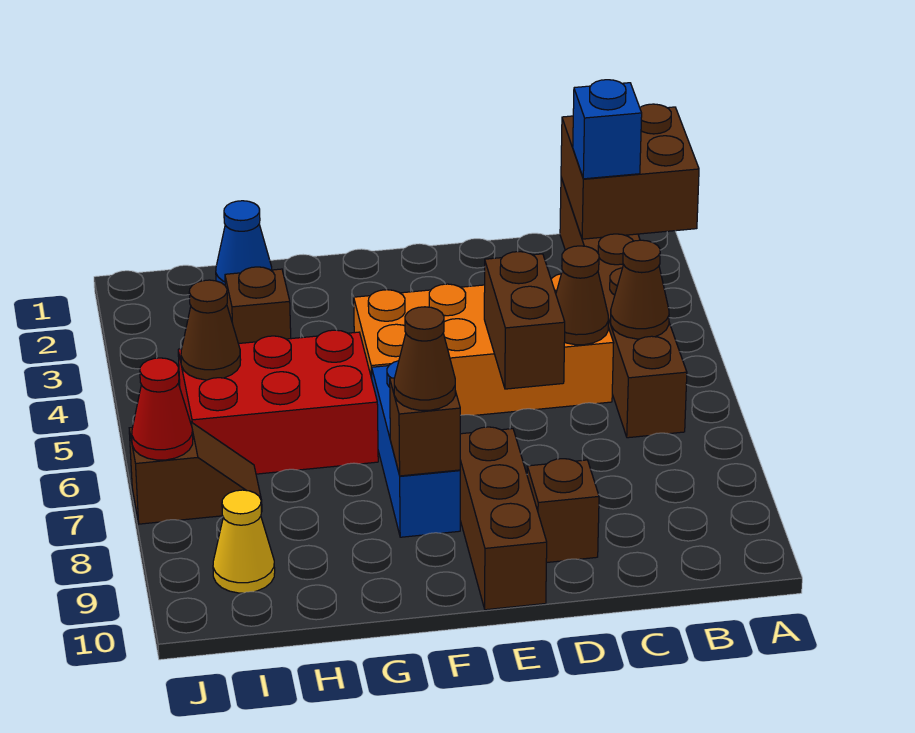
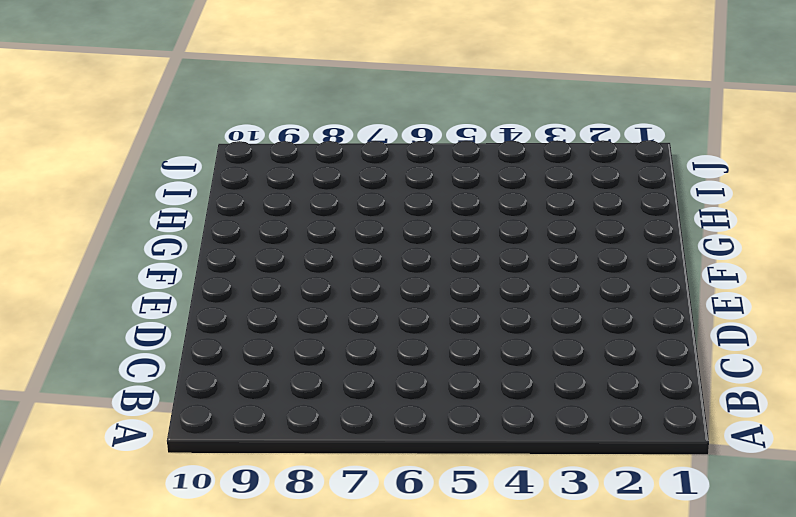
none -> brown 1x6 brick [560,178,687,438]
none -> orange 2x4 brick [354,274,614,415]
none -> brown 1x1 brick [527,459,599,563]

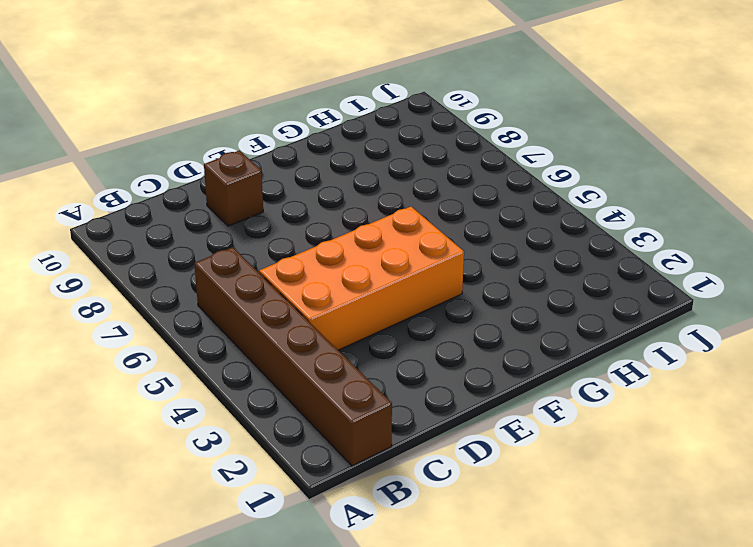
none -> brown 1x3 brick [460,427,547,610]
none -> blue 1x3 brick [372,361,460,537]
none -> red 2x3 brick [178,330,378,474]

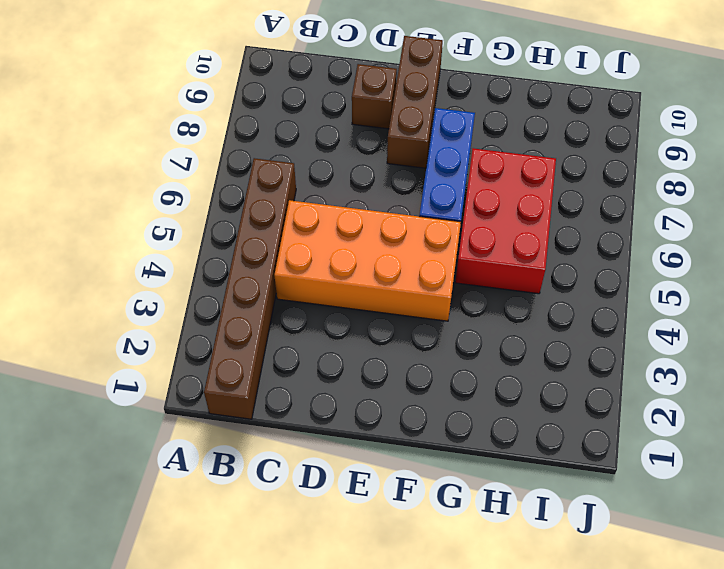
red 2x3 brick [455,148,556,294] -> red 2x3 brick turned to [178,330,378,474]
none -> blue 1x1 cone [216,201,272,285]
none -> brown 1x1 brick [225,267,291,344]
none -> brown 1x2 slope [129,422,262,524]

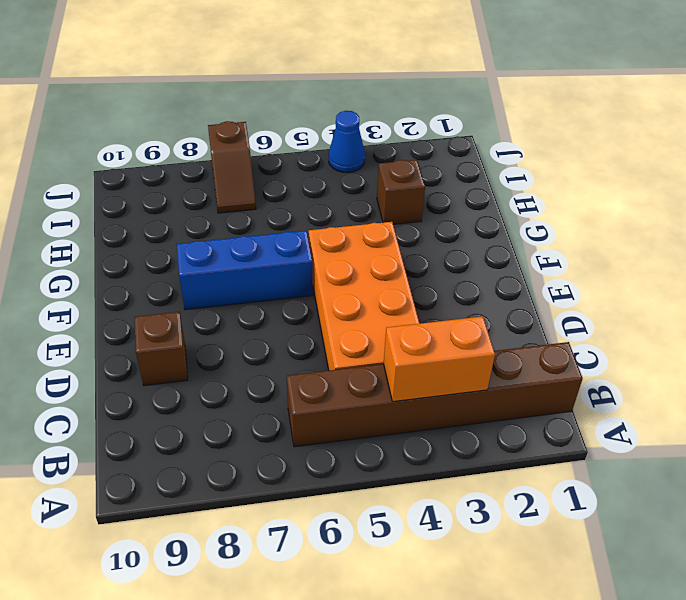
orange 1x2 brick [384,316,495,402] -> none
blue 1x1 cone [329,111,365,173] -> blue 1x1 cone moved to [216,201,272,285]
none -> brown 1x3 brick [460,427,547,610]
none -> red 2x3 brick [178,330,378,474]
none -> yellow 1x1 cone [213,490,275,593]

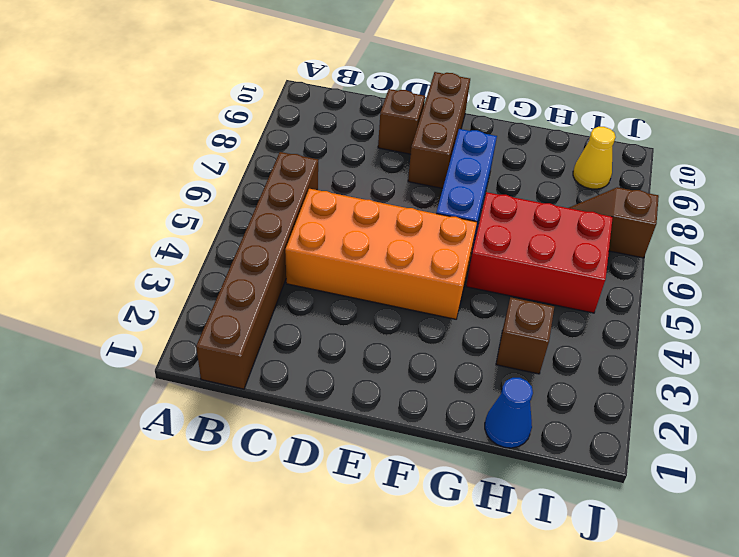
none -> brown 2x2 brick [561,104,699,239]
none -> brown 1x1 cone [611,240,669,339]
none -> brown 1x1 cone [556,246,609,345]

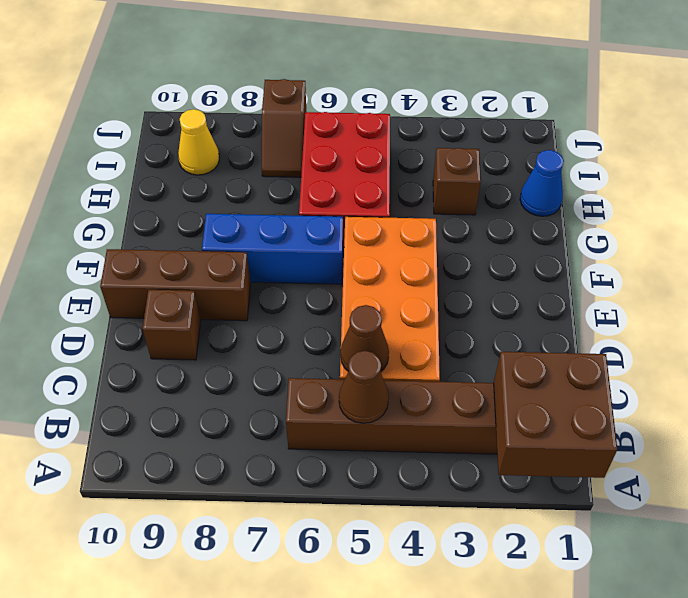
none -> brown 1x2 brick [484,252,565,389]
none -> brown 1x1 brick [390,378,460,476]
none -> brown 1x1 cone [181,280,241,380]

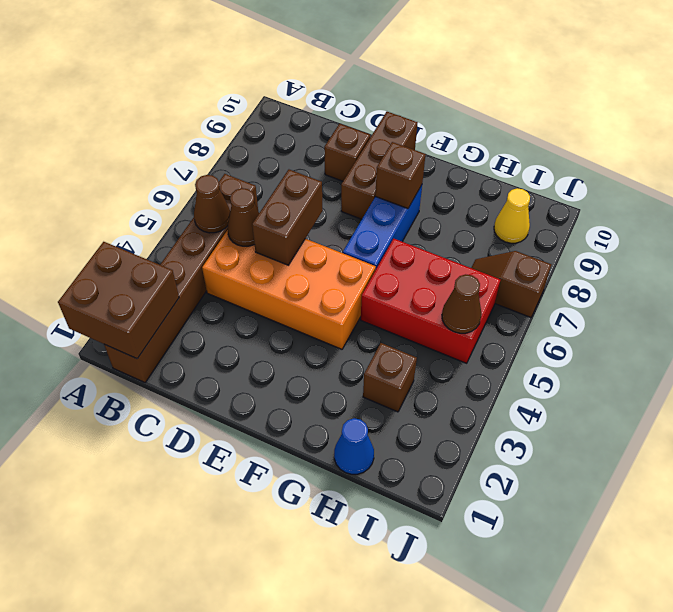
none -> red 1x1 cone [132,358,193,460]
none -> blue 1x1 brick [573,80,642,179]
none -> brown 1x1 cone [394,307,455,410]

